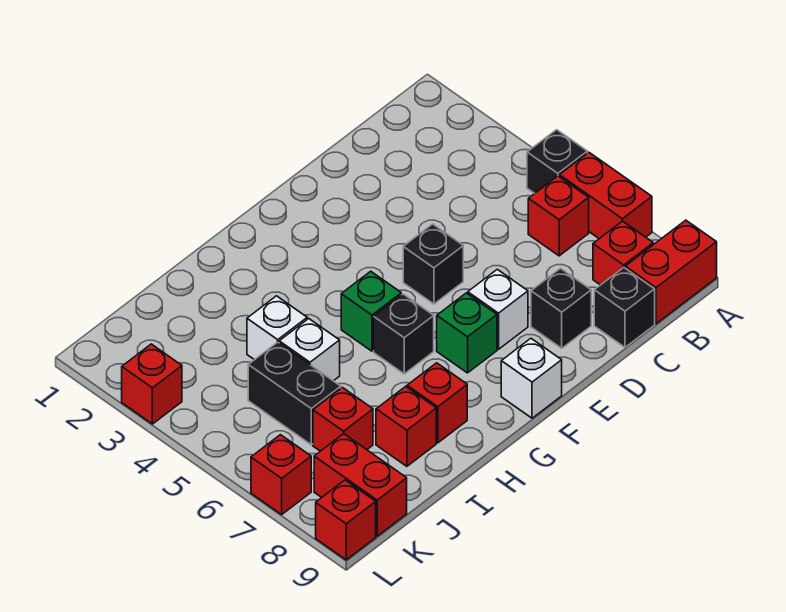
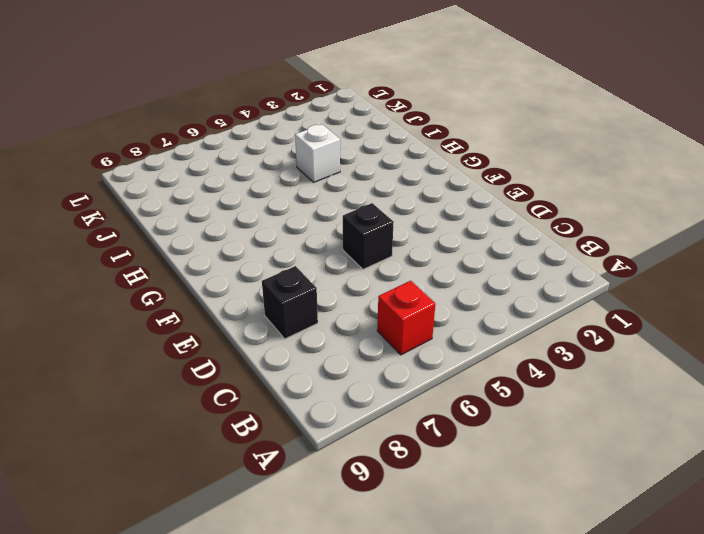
none -> black 1x1 brick [527,130,587,193]
none -> red 1x2 brick [559,152,652,239]
none -> red 1x2 brick [625,220,717,324]

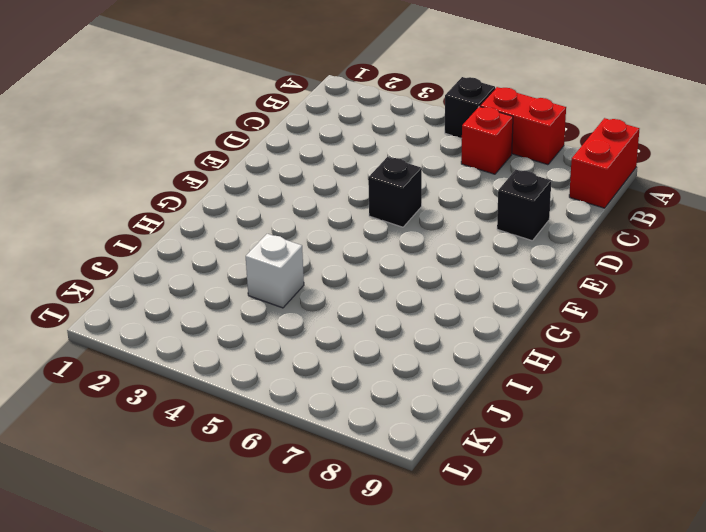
none -> red 1x1 brick [593,221,653,285]
none -> black 1x1 brick [594,268,655,347]
none -> white 1x1 brick [468,269,528,349]

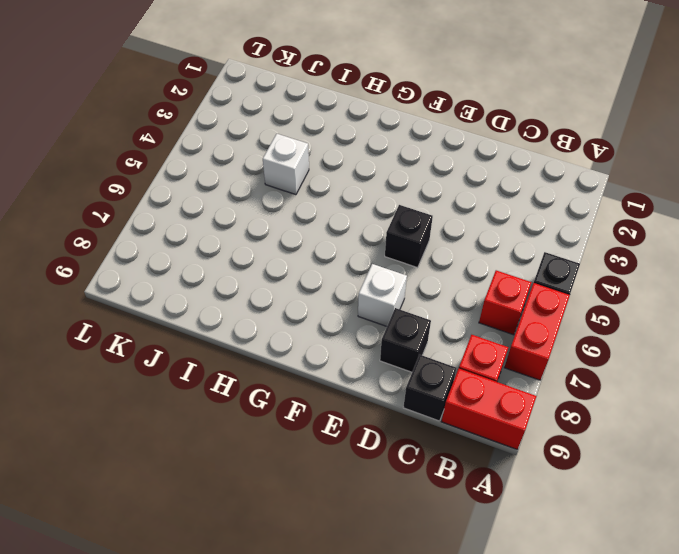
none -> green 1x1 brick [437,293,497,373]
none -> white 1x1 brick [501,338,562,418]
none -> green 1x1 brick [341,271,401,351]

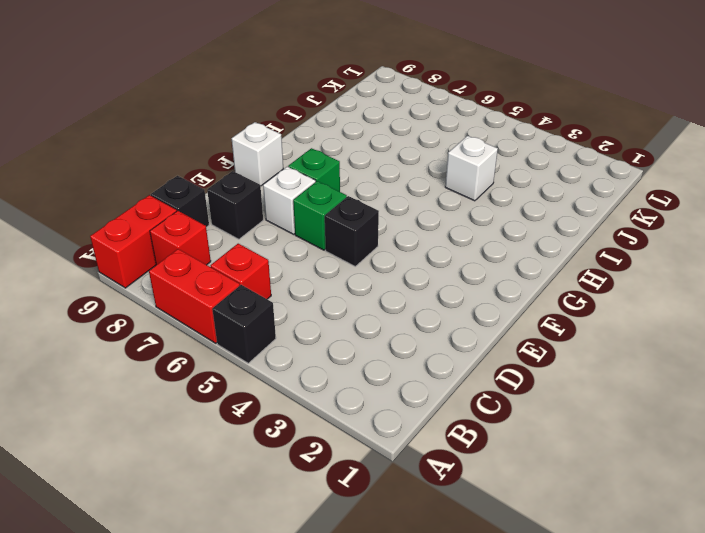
green 1x1 brick [293,181,347,250] -> green 1x1 brick moved to [341,271,401,351]
none -> black 1x1 brick [374,294,434,374]
none -> red 1x1 brick [407,363,467,443]
none -> white 1x1 brick [279,319,340,381]

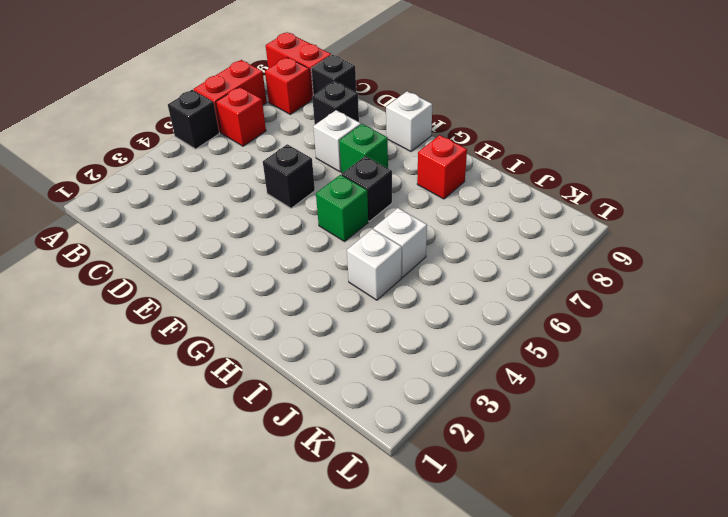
none -> red 1x1 brick [376,386,436,466]
none -> black 1x2 brick [248,342,341,445]
none -> red 1x1 brick [313,387,373,451]

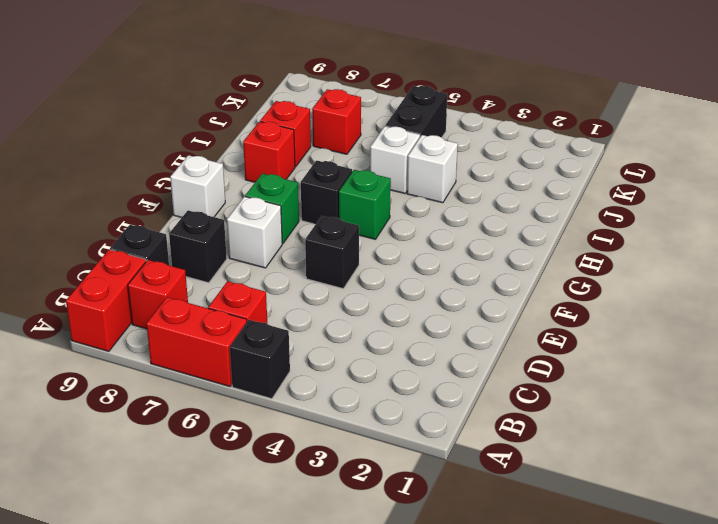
black 1x2 brick [385,86,447,137] -> black 1x2 brick turned to [248,342,341,445]
none -> red 1x2 brick [314,434,407,536]
none -> red 1x1 brick [122,344,182,424]
none -> red 1x1 brick [251,435,311,514]

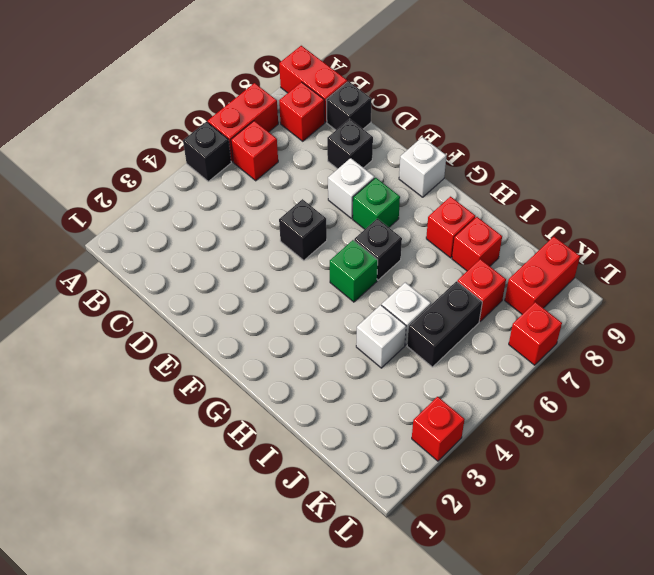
none -> red 1x1 brick [316,480,376,560]

